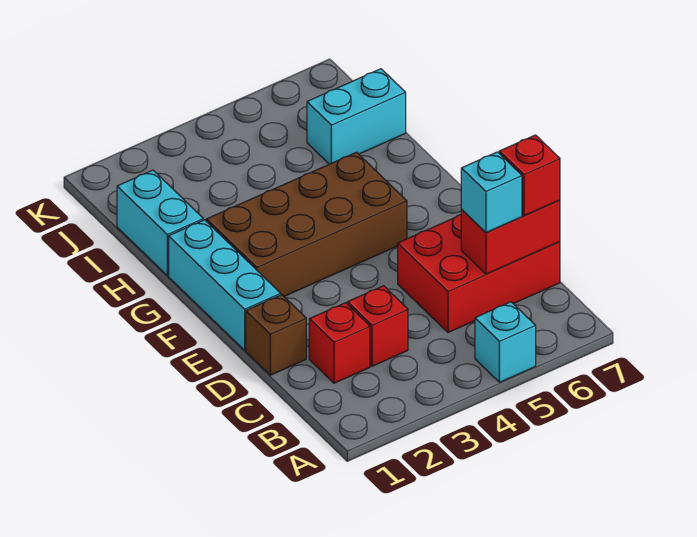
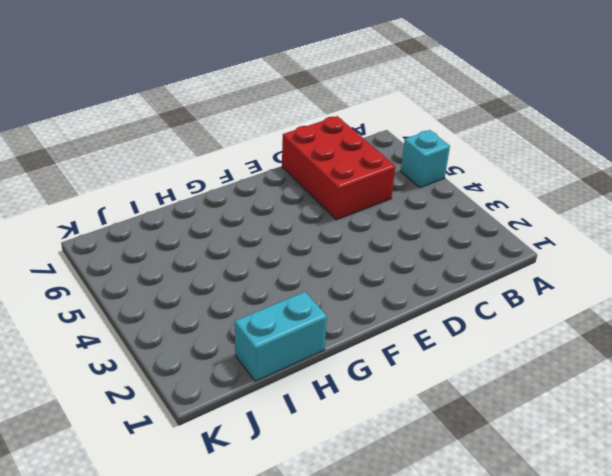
none -> red 1x1 brick [309,303,370,383]
none -> red 1x1 brick [347,286,408,366]
none -> brown 1x1 brick [246,295,306,375]

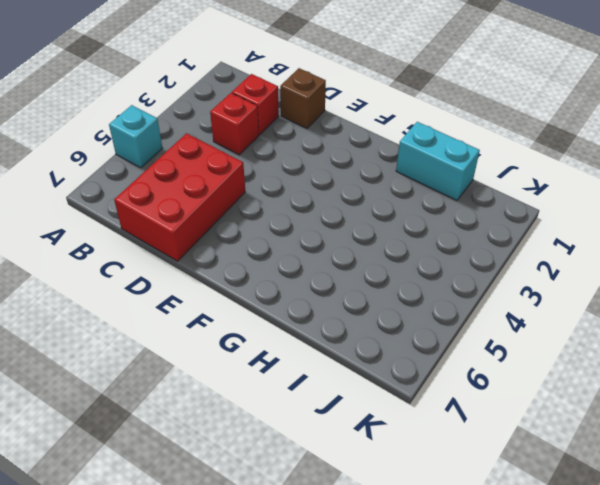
none -> cyan 1x3 brick [169,220,281,350]
none -> brown 2x4 brick [206,152,407,296]
none -> cyan 1x2 brick [307,69,406,164]

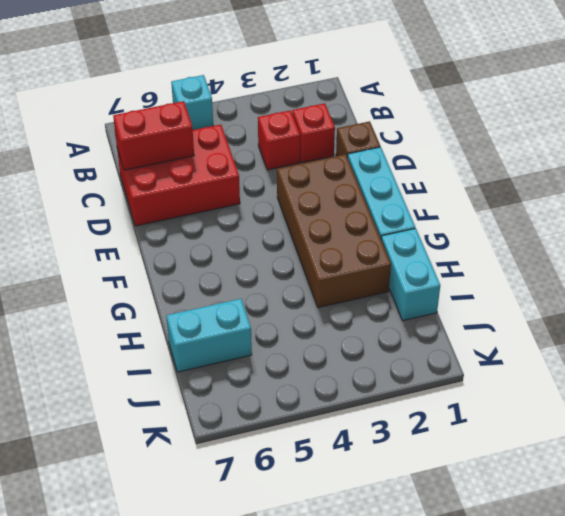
brown 2x4 brick [277,154,391,308] -> brown 2x4 brick turned to [206,152,407,296]
none -> cyan 1x1 brick [461,152,522,233]
none -> red 1x1 brick [499,135,560,216]

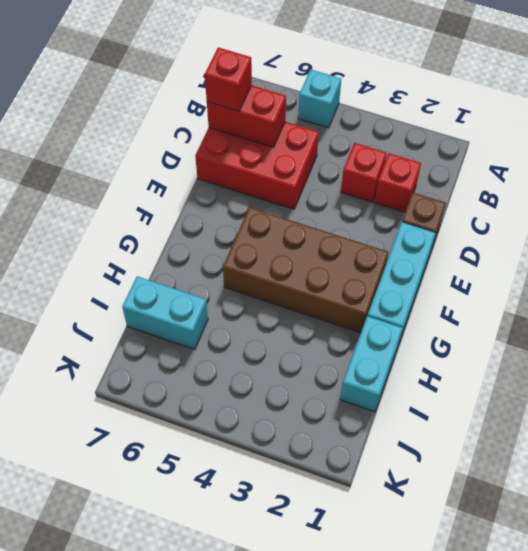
none -> cyan 1x1 brick [461,152,522,233]

